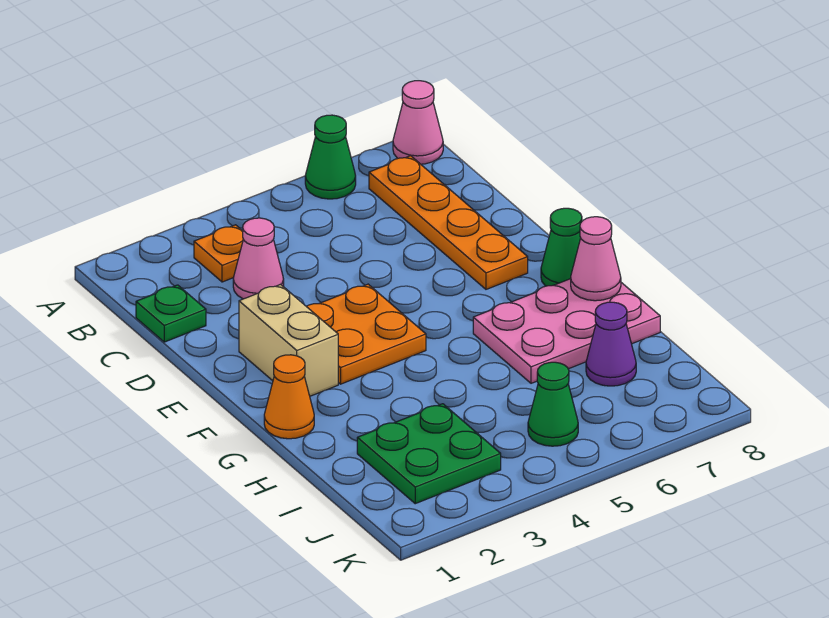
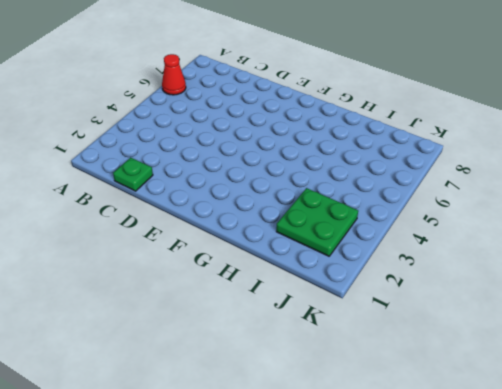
red 1x1 cone [162,54,186,95] -> green 1x1 cone [305,115,356,199]
none -> pink 1x1 cone [393,81,443,164]
none -> orange 1x1 plate [194,225,243,282]
none -> orange 1x4 plate [369,156,528,289]

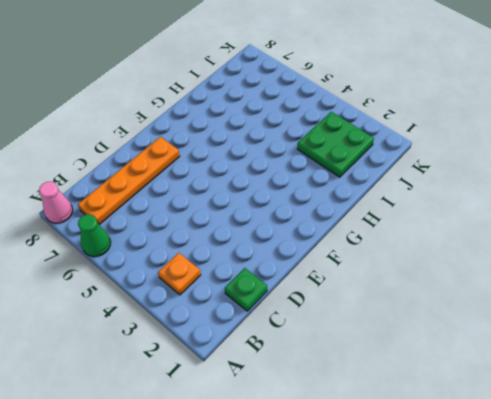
none -> pink 1x1 cone [233,218,284,299]
none -> tan 1x2 brick [239,285,338,396]
none -> orange 2x2 plate [306,284,426,384]

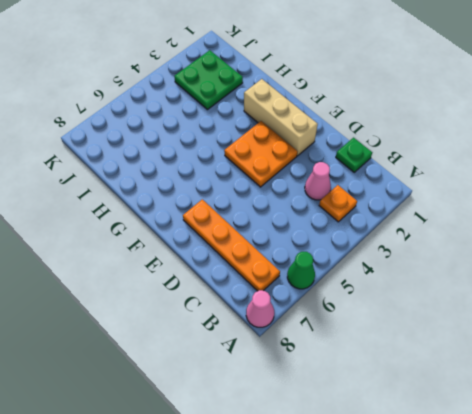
tan 1x3 brick [244,79,318,156] -> tan 1x2 brick [239,285,338,396]
none -> green 1x1 cone [541,208,582,286]
none -> orange 1x1 cone [264,355,314,439]
none -> pink 2x3 plate [473,279,660,383]

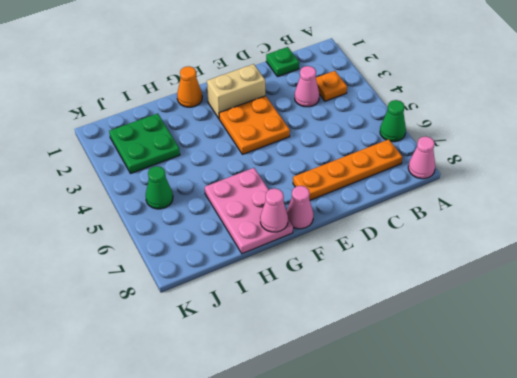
pink 1x1 cone [287,186,313,229] -> green 1x1 cone [541,208,582,286]
none -> purple 1x1 cone [586,302,636,386]

